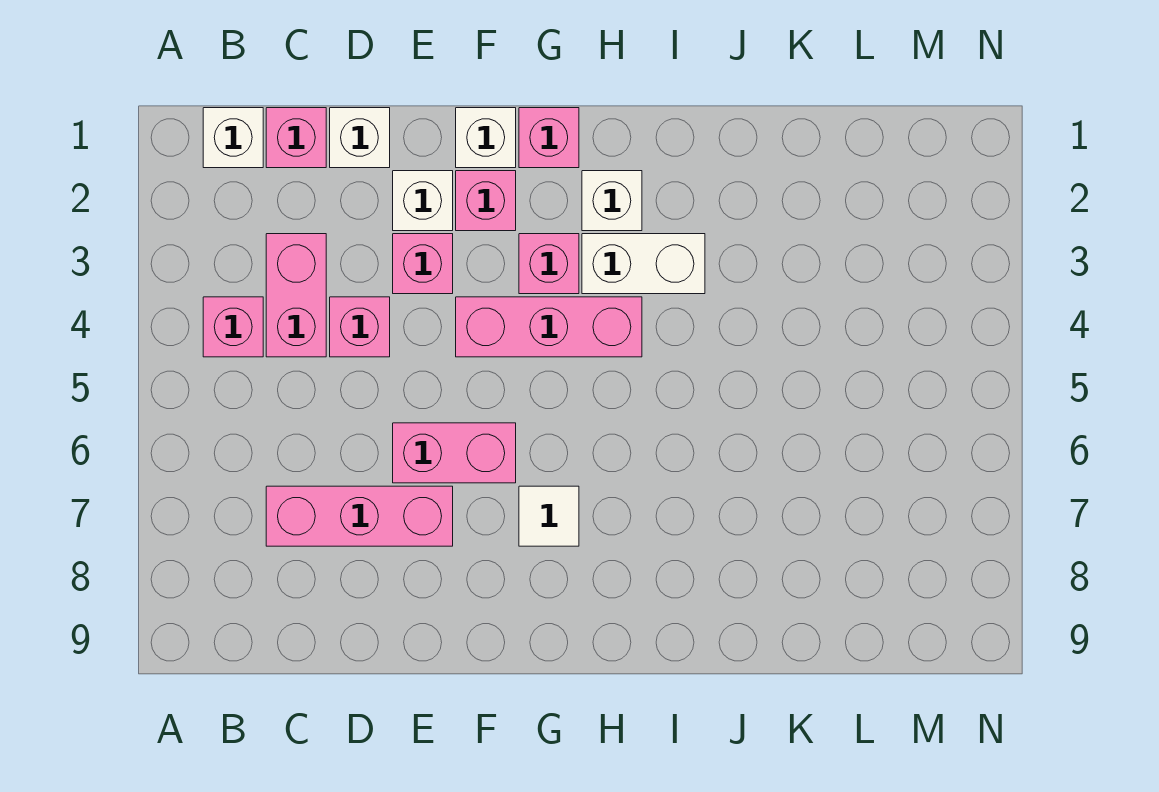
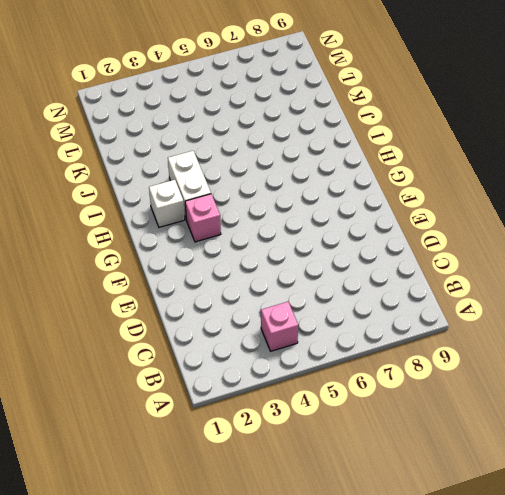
none -> white 1x1 brick [203,108,263,168]
none -> pink 1x1 brick [266,108,326,168]
none -> pink 1x2 brick [266,234,326,357]

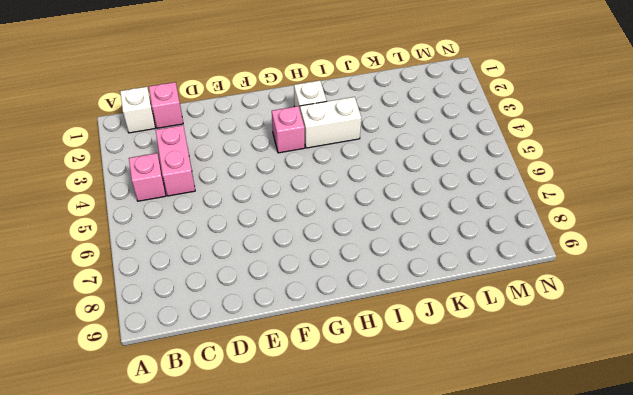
none -> pink 1x3 brick [266,486,453,546]
none -> white 1x1 brick [330,108,390,168]
none -> pink 1x1 brick [330,297,390,357]

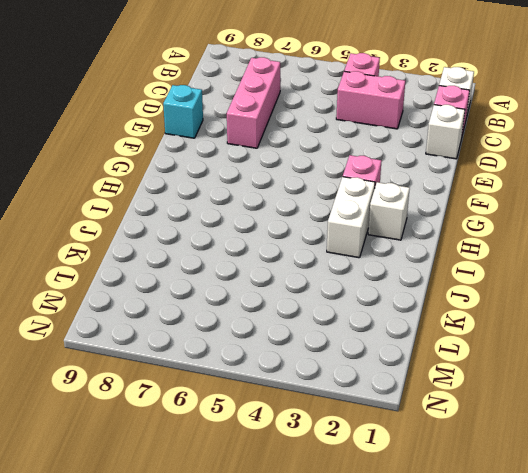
cyan 1x1 brick [163,85,203,138] -> none
none -> pink 1x1 brick [330,297,390,357]
none -> white 1x1 brick [393,171,453,231]
none -> pink 1x1 brick [393,234,453,294]

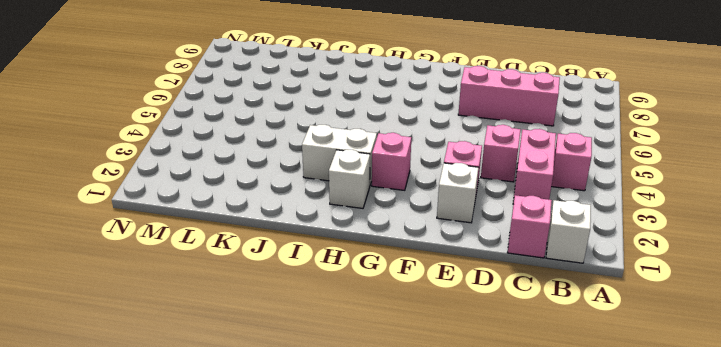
none -> white 1x1 brick [330,108,390,168]
none -> pink 1x2 brick [393,423,516,483]
none -> white 1x1 brick [456,108,516,168]

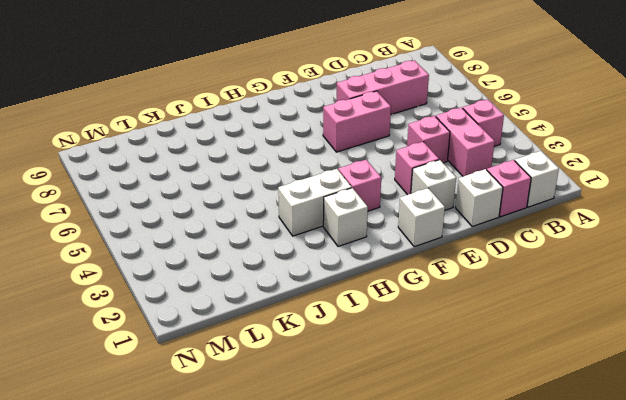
none -> pink 1x1 brick [456,171,516,231]
none -> pink 1x3 brick [456,297,642,357]
none -> pink 1x1 brick [519,108,579,168]

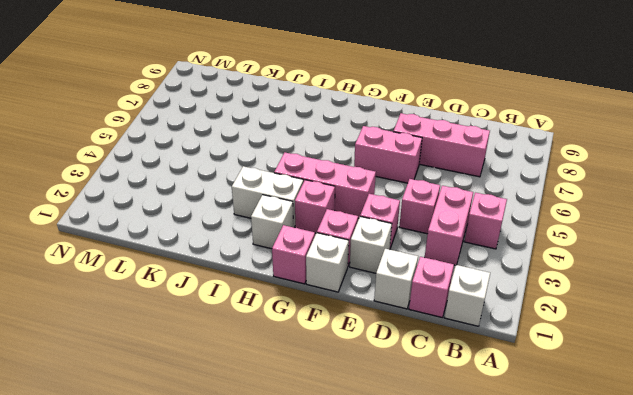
none -> white 1x1 tile [519,486,579,546]

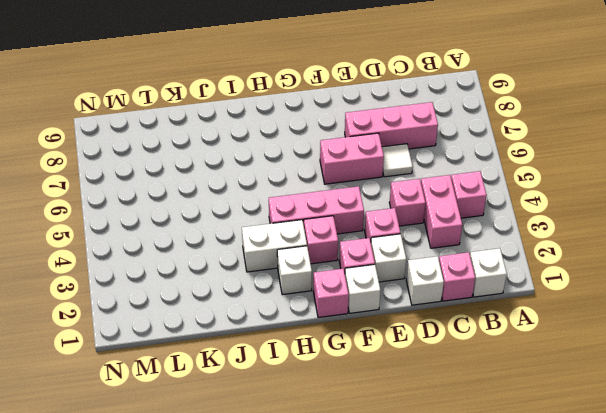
white 1x1 tile [382,144,413,177] -> white 1x1 tile moved to [519,486,579,546]

